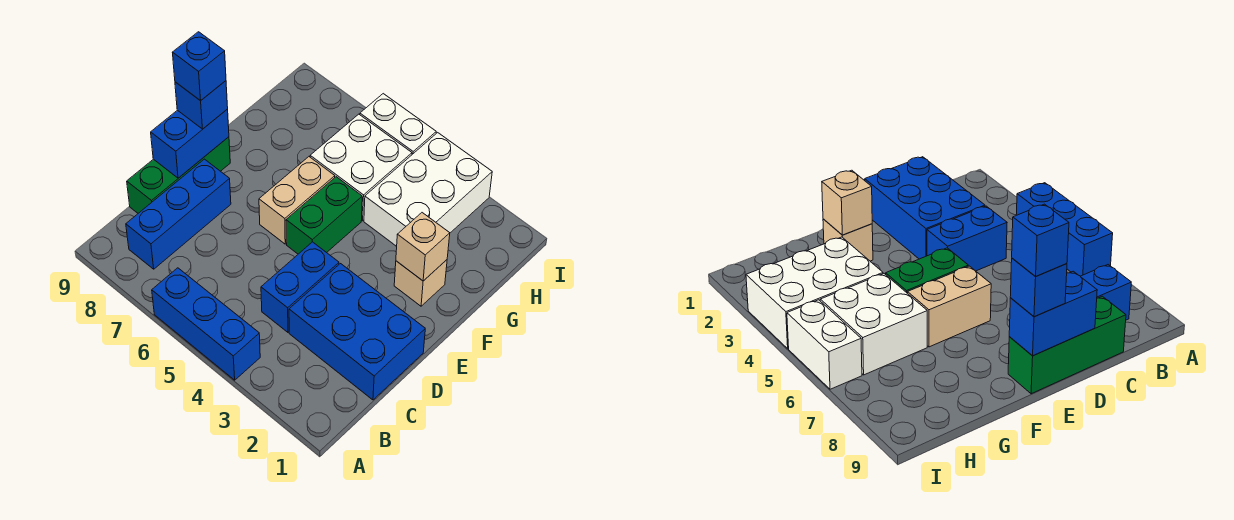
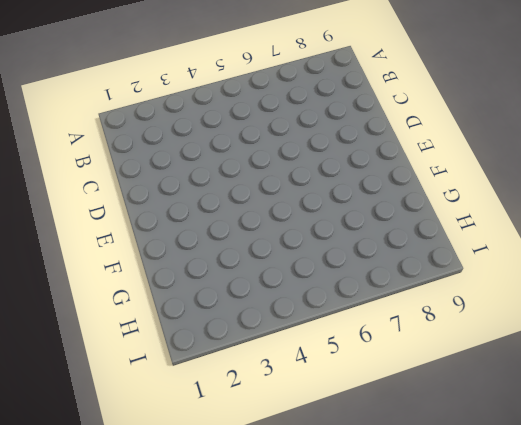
none -> blue 1x3 brick [152,268,260,380]
none -> blue 1x3 brick [126,159,231,269]
none -> blue 2x3 brick [289,264,425,400]

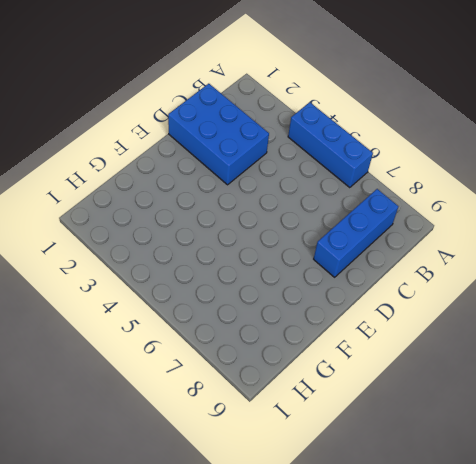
none -> blue 1x2 brick [261,242,339,332]
none -> green 1x3 brick [127,137,230,213]
none -> green 1x2 brick [286,177,362,254]

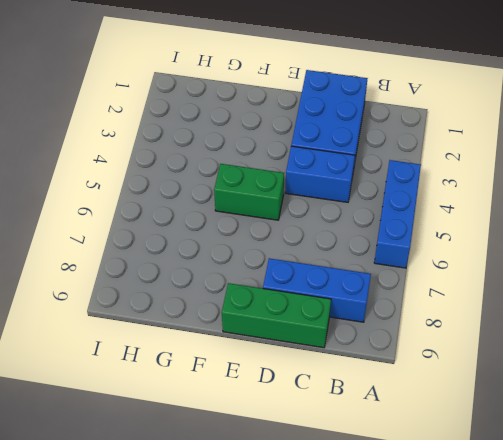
none -> tan 1x2 brick [259,157,335,244]
none -> tan 1x1 brick [394,260,447,306]
none -> white 2x3 brick [364,133,492,246]

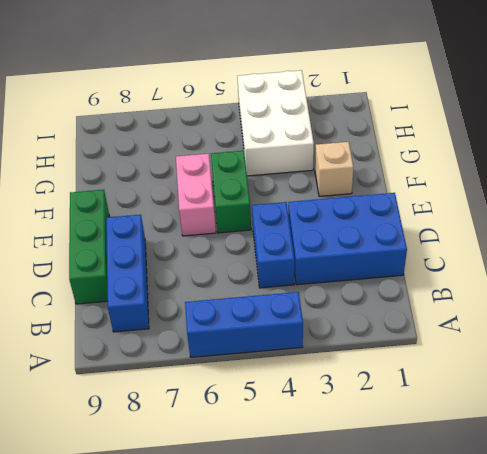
pink 1x2 brick [176,154,216,236] -> tan 1x2 brick [259,157,335,244]
none -> white 2x2 brick [310,114,412,221]
none -> white 1x2 brick [360,94,436,154]
none -> blue 1x2 brick [151,109,229,178]

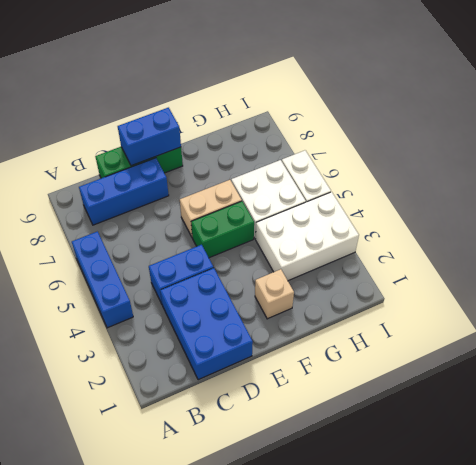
none -> tan 1x1 brick [396,213,450,281]
none -> blue 1x1 brick [175,81,228,129]
none -> blue 1x1 brick [172,32,226,101]

